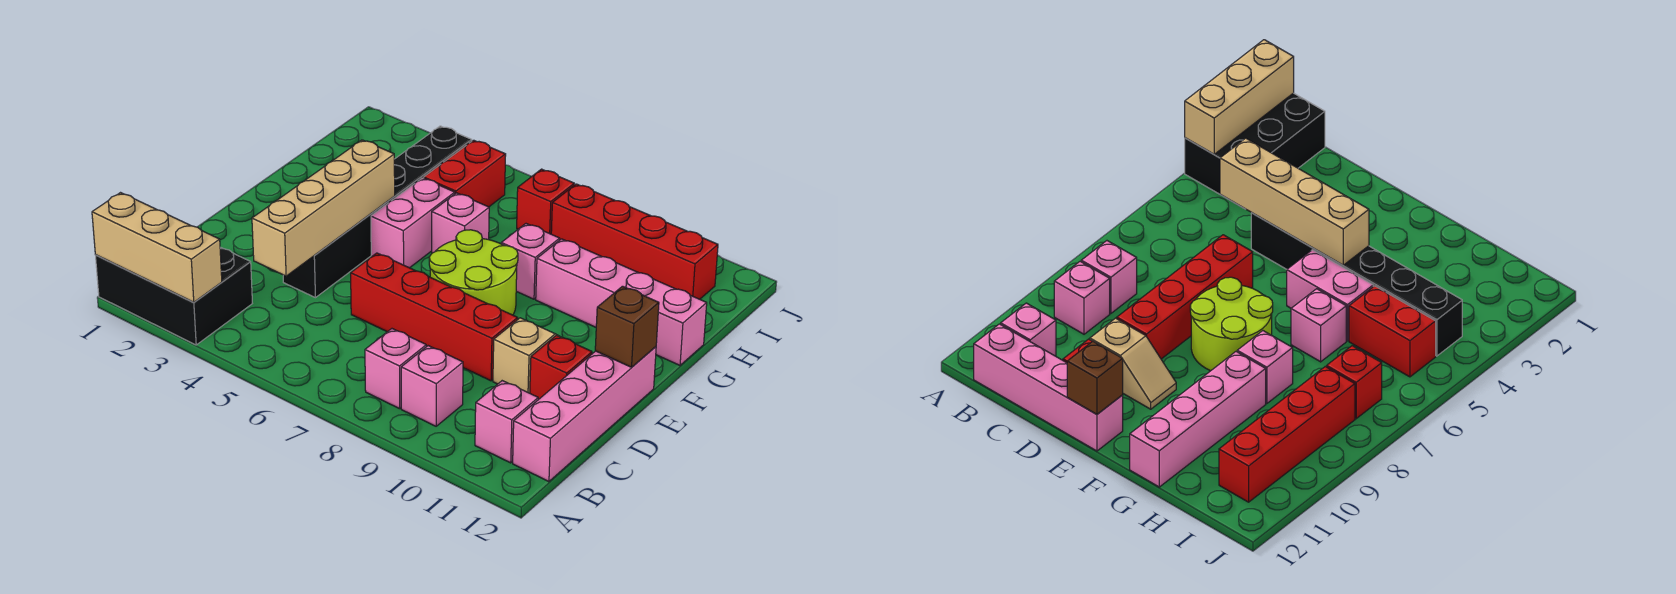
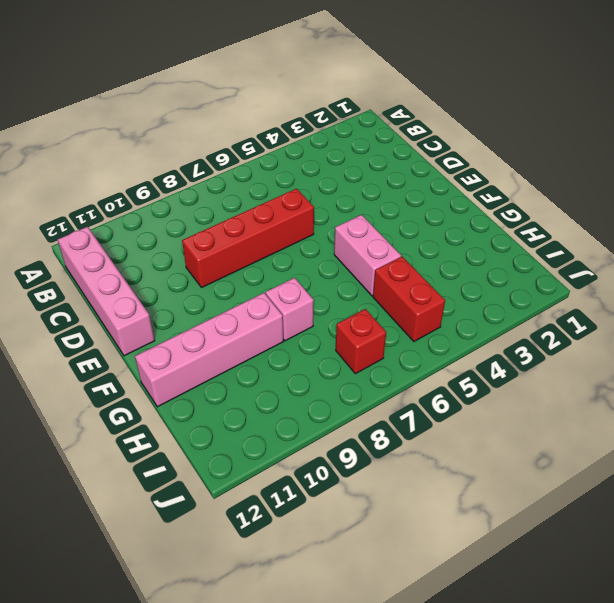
none -> black 2x3 brick [95,247,252,345]
none -> pink 1x1 brick [365,329,426,409]
none -> pink 1x1 brick [401,346,463,426]

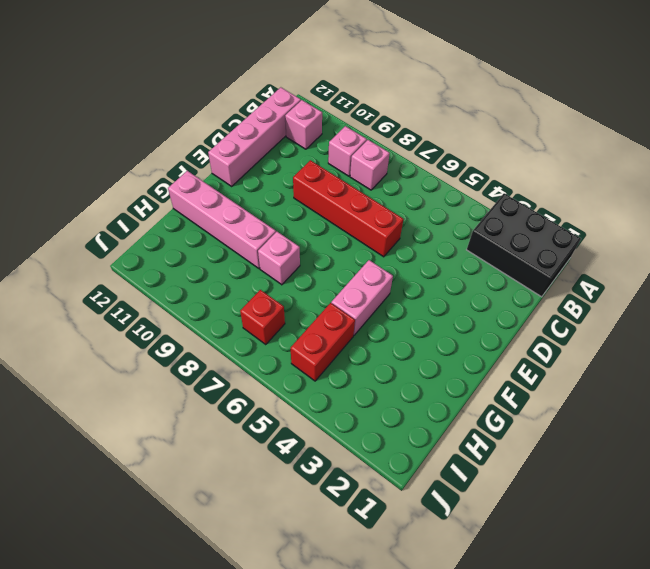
none -> black 1x6 brick [283,126,472,298]
none -> tan 1x2 slope [493,318,560,393]
none -> red 1x1 brick [530,335,592,400]

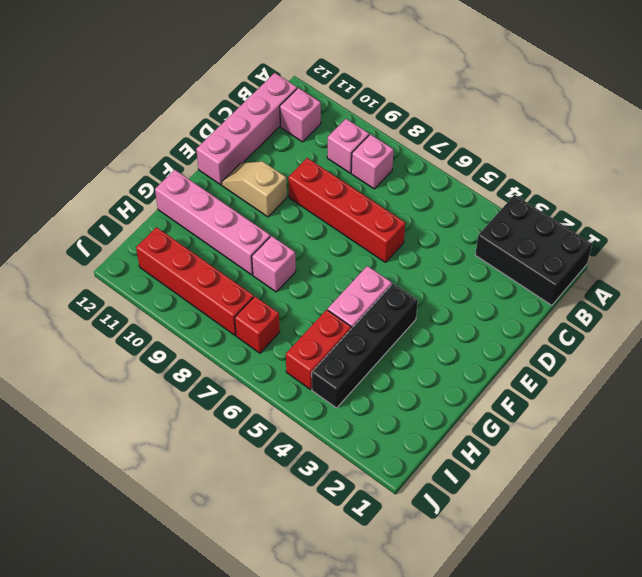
tan 1x2 slope [222,161,287,217] -> tan 1x2 slope turned to [493,318,560,393]
black 1x4 brick [312,284,418,408] -> black 1x6 brick [283,126,472,298]
none -> red 1x1 brick [530,335,592,400]
none -> lime 2x2 round brick [429,230,518,315]
none -> pink 1x1 brick [432,193,489,253]

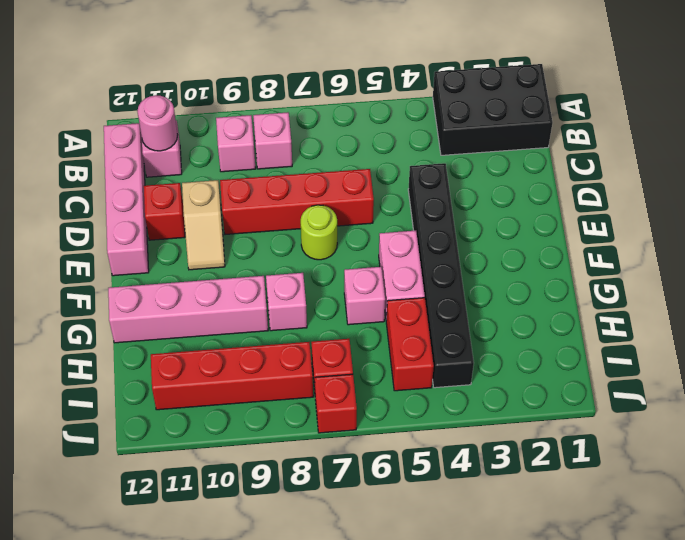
pink 1x1 round brick [137,95,178,151] -> none
lime 1x1 round brick [301,205,337,260] -> lime 2x2 round brick [429,230,518,315]
red 1x1 brick [315,374,357,433] -> none
none -> tan 1x3 brick [92,193,222,302]
none -> tan 1x4 brick [252,140,395,276]
none -> brown 1x1 brick [595,286,659,367]

